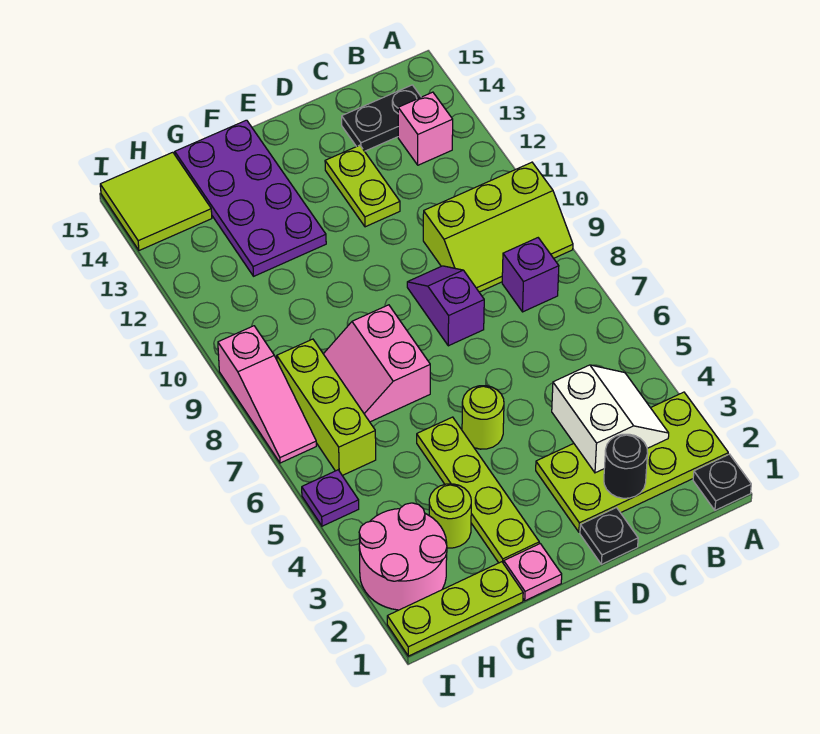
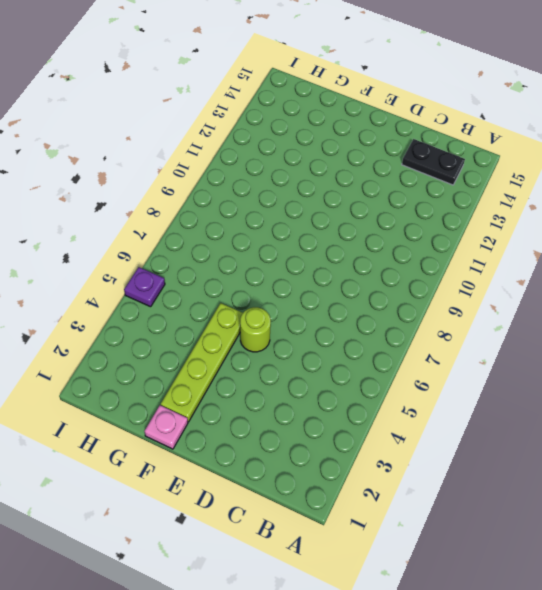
none -> black 1x1 plate [693,454,751,510]
none -> lime 2x4 plate [536,392,728,532]
none -> lime 2x3 slope [423,162,573,292]

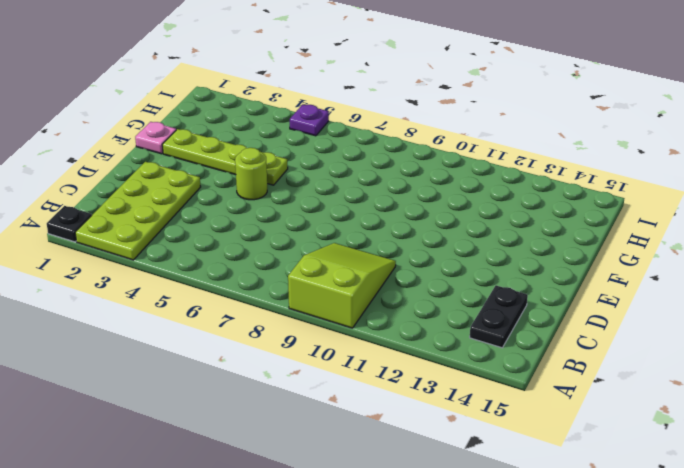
lime 2x3 slope [288,243,396,328] -> lime 2x3 slope turned to [423,162,573,292]
none -> purple 1x1 brick [502,238,559,312]
none -> pink 1x1 brick [398,92,453,165]
none -> black 1x1 plate [580,508,638,564]

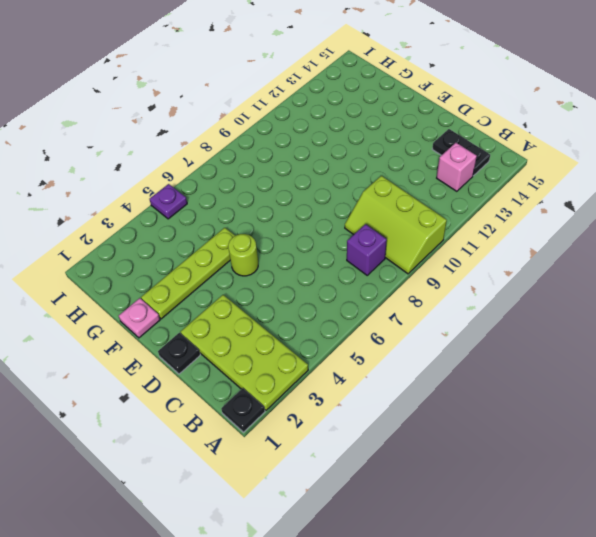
none -> purple 1x2 slope [407,266,484,346]
none -> lime 1x2 plate [325,145,400,227]
none -> pink 2x2 slope [324,305,430,422]

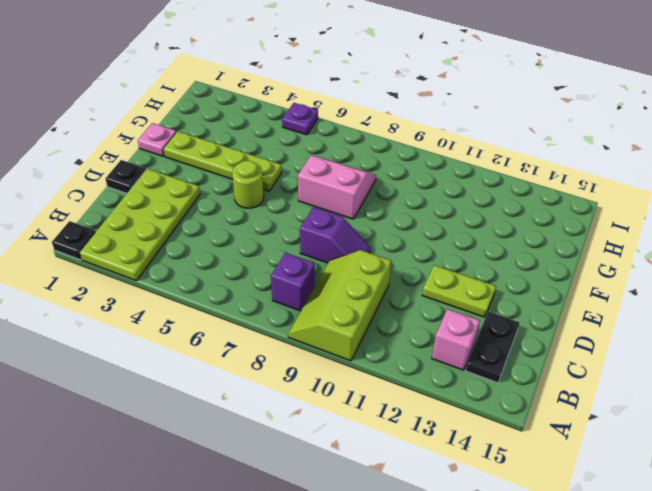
none -> purple 2x4 plate [175,120,326,276]
none -> lime 1x3 plate [387,562,523,656]
none -> lime 1x1 round brick [429,484,471,548]

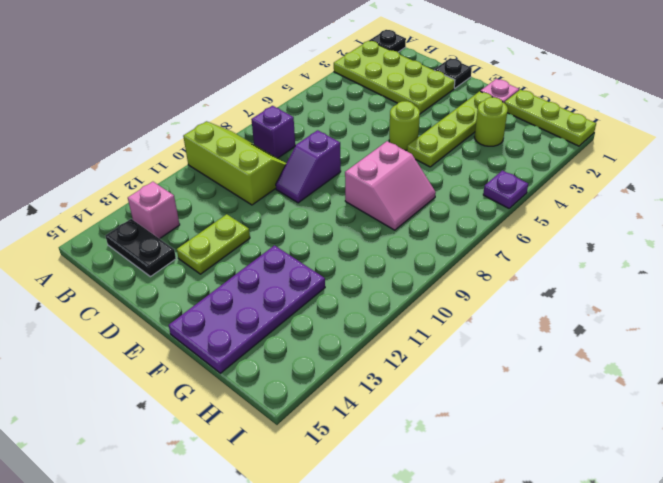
none -> pink 2x2 round brick [359,503,447,610]
none -> lime 1x3 brick [277,339,376,476]
none -> lime 2x2 tile [100,152,212,250]

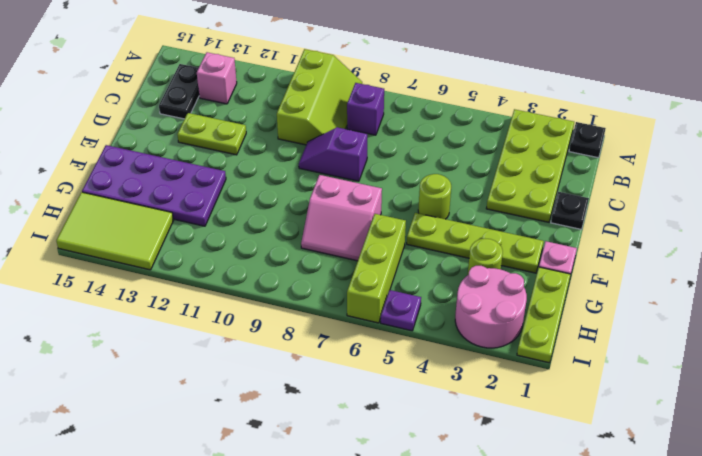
lime 1x3 brick [347,214,406,323] -> lime 1x3 brick turned to [277,339,376,476]
lime 2x3 tile [56,192,173,270] -> lime 2x2 tile [100,152,212,250]
none -> pink 1x3 slope [218,326,316,463]
none -> white 2x2 slope [552,365,669,473]
none -> black 1x1 round brick [604,434,648,498]

